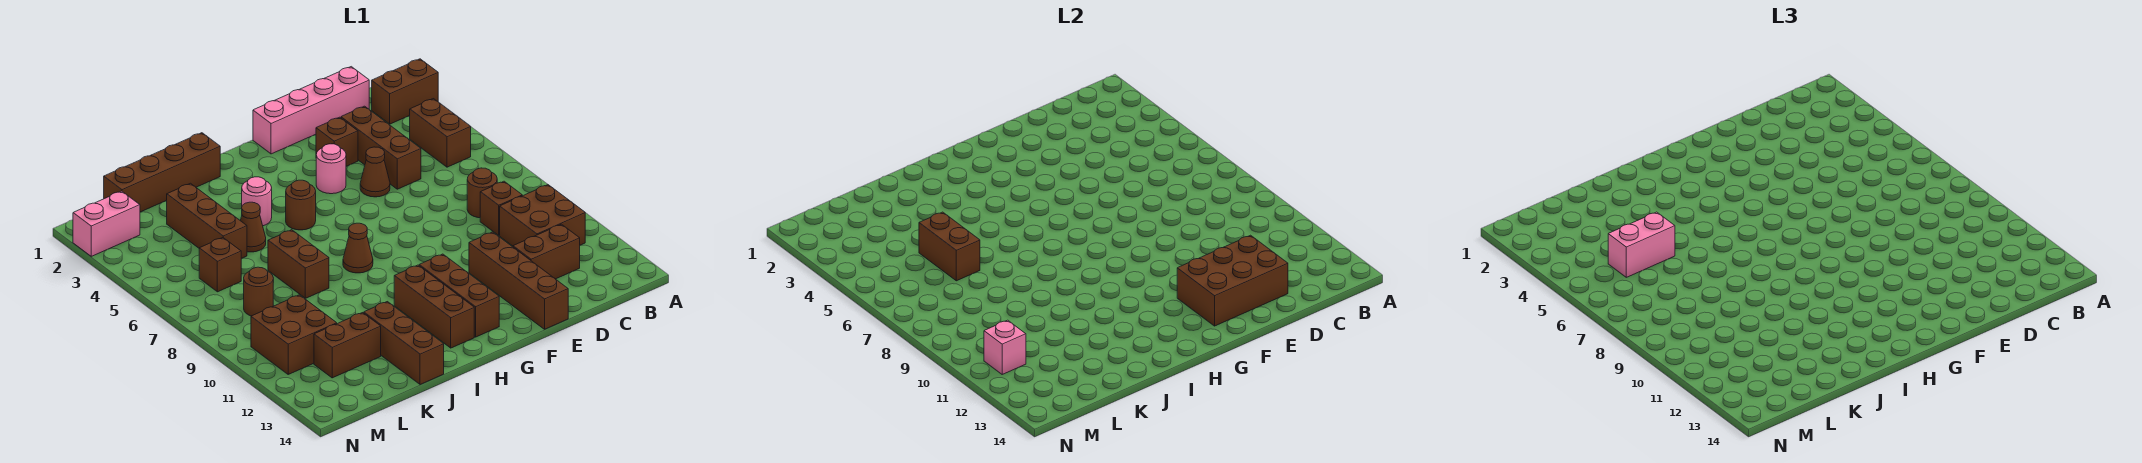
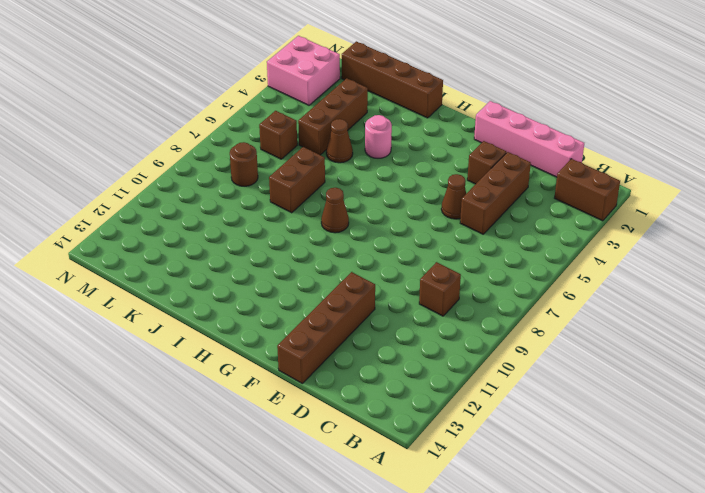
pink 2x2 brick [267,36,340,105] -> pink 1x2 brick [73,191,140,256]
none -> brown 1x2 brick [410,99,471,167]
none -> brown 2x2 brick [500,185,585,246]
none -> brown 1x1 round brick [467,168,497,218]
none -> brown 1x2 brick [513,224,580,279]

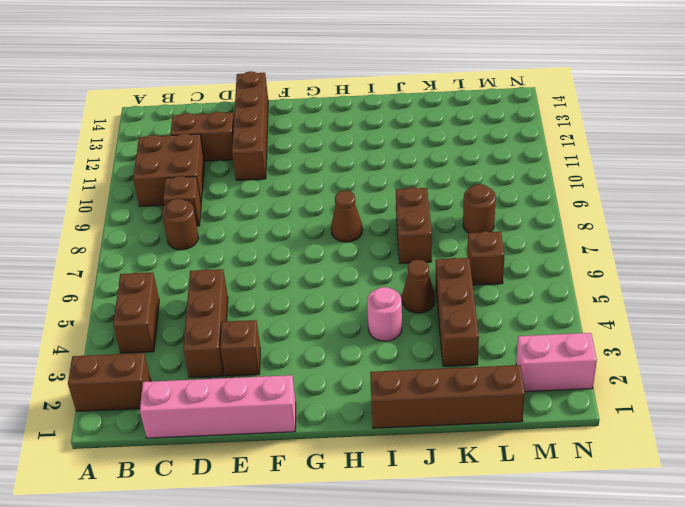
none -> brown 1x1 cone [360,147,390,197]
none -> pink 1x1 round brick [316,144,346,194]
none -> brown 1x3 brick [419,254,499,337]
none -> brown 1x1 round brick [286,180,316,230]

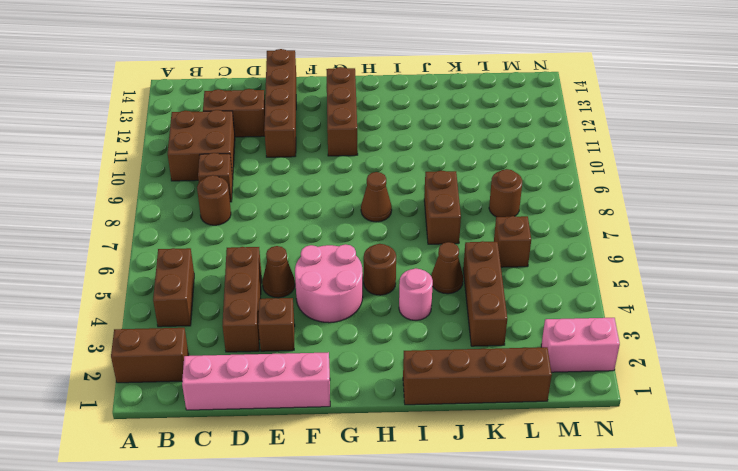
pink 2x2 round brick [295,244,363,323] -> pink 1x1 round brick [316,144,346,194]
none -> brown 1x3 brick [394,265,474,348]
none -> brown 1x3 brick [364,302,444,385]
none -> brown 1x2 brick [314,313,381,378]
none -> brown 2x2 brick [251,295,337,374]

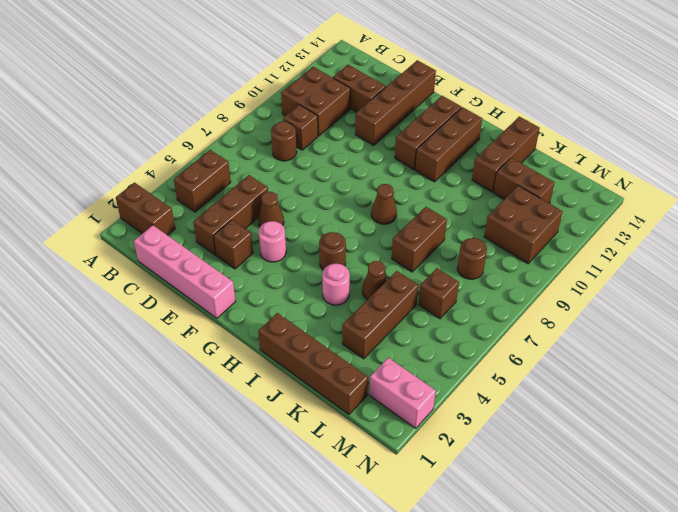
none -> brown 2x3 brick [1177,235,1288,326]
none -> brown 1x2 brick [919,212,980,281]
none -> pink 1x1 brick [984,320,1026,374]
none -> pink 1x2 brick [1608,212,1675,277]

